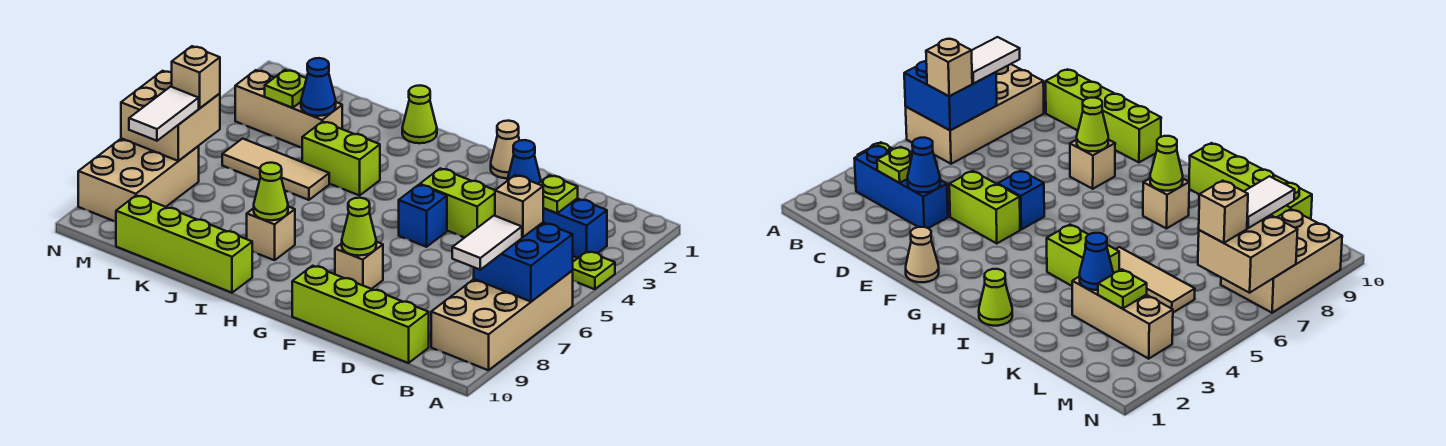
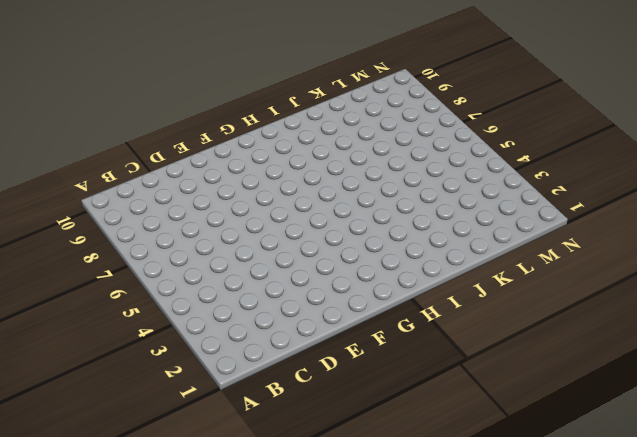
none -> lime 1x1 plate [572,251,615,289]
none -> tan 2x4 brick [431,271,573,370]
none -> blue 1x3 brick [543,198,607,258]

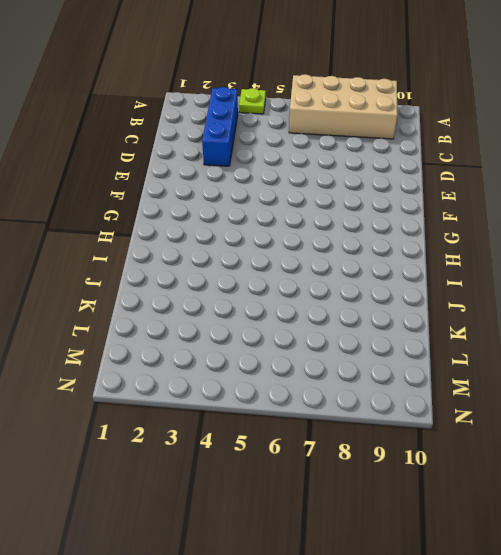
none -> lime 1x4 brick [292,266,429,363]
none -> lime 1x2 brick [420,168,495,238]
none -> tan 1x1 cone [491,121,519,178]

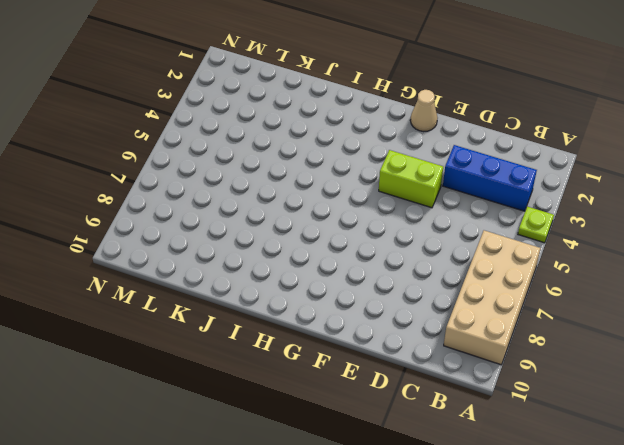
none -> lime 1x4 brick [292,266,429,363]
none -> blue 1x1 brick [399,185,447,247]
none -> tan 1x1 brick [335,242,383,289]

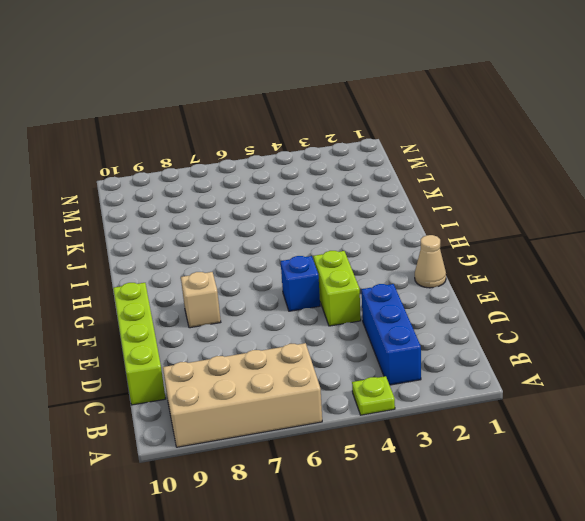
none -> lime 1x1 cone [402,85,437,143]
none -> lime 1x2 brick [302,121,380,195]
none -> tan 1x1 brick [247,207,295,260]

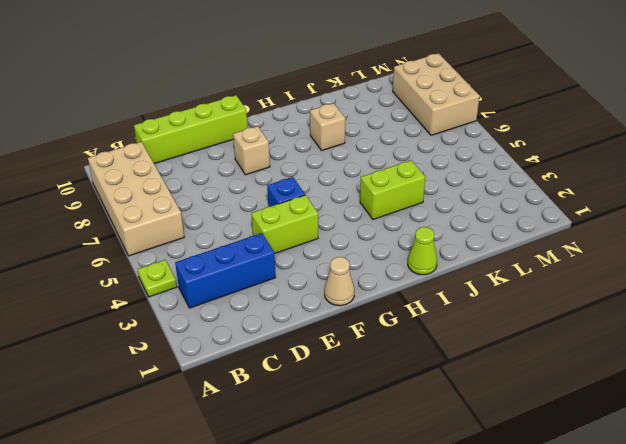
none -> lime 1x4 brick [116,195,252,293]
none -> tan 1x3 tile [222,139,329,200]
none -> tan 1x3 brick [235,70,342,148]

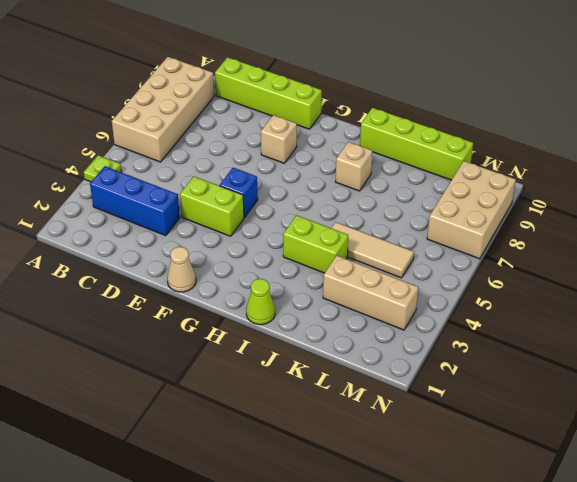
none -> blue 2x2 brick [474,223,573,302]
none -> lime 1x1 plate [539,175,578,213]
none -> blue 1x1 cone [507,140,541,184]

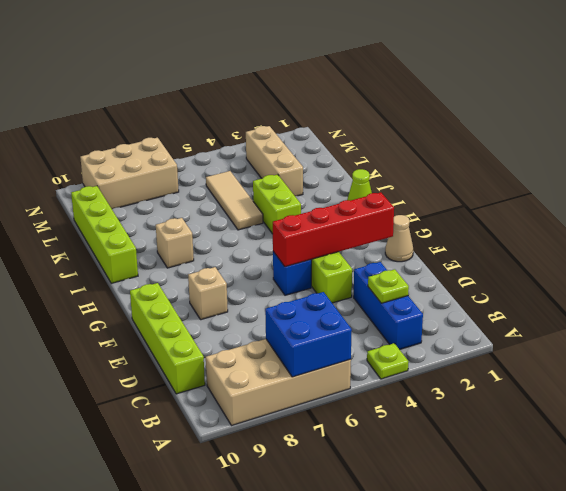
red 1x4 brick [273,192,394,267] -> none
none -> blue 1x1 cone [507,140,541,184]
none -> lime 1x1 cone [342,198,376,256]
none -> lime 1x1 cone [254,163,288,220]

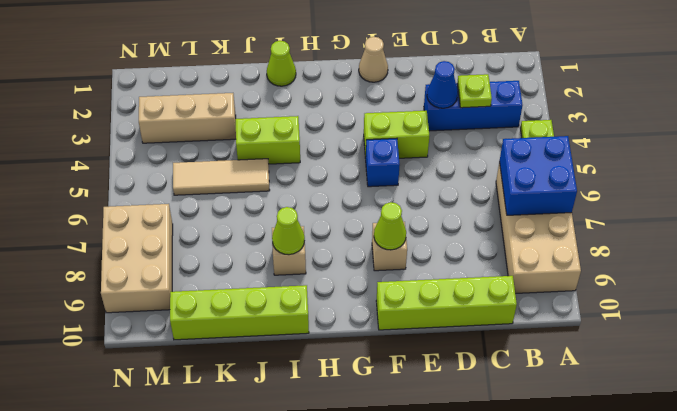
none -> blue 1x1 cone [301,58,336,116]
none -> lime 1x1 plate [265,70,307,108]
none -> tan 2x2 brick [121,71,220,161]

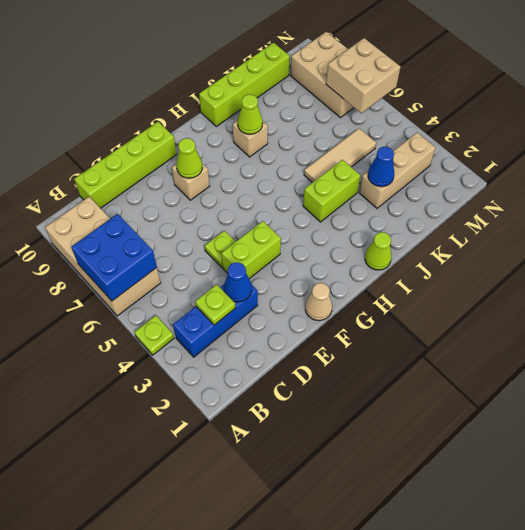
lime 1x1 plate [205,231,236,267] -> lime 1x1 plate moved to [265,70,307,108]
none -> blue 1x1 brick [399,185,447,247]
none -> tan 1x1 brick [495,175,543,237]
none -> white 1x2 tile [452,216,522,270]

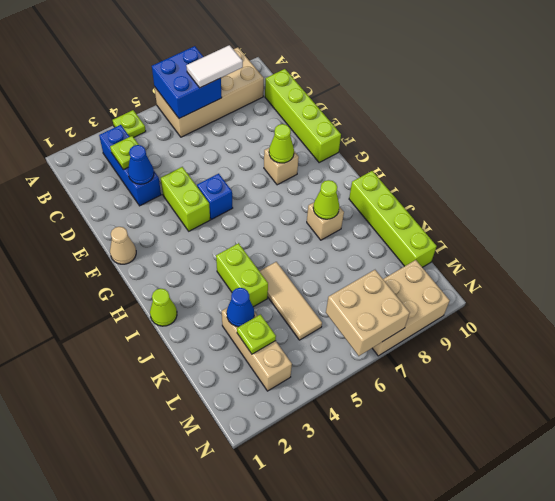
none -> tan 1x1 brick [495,175,543,237]
none -> tan 1x1 brick [172,46,220,108]
none -> white 1x2 tile [129,87,199,141]

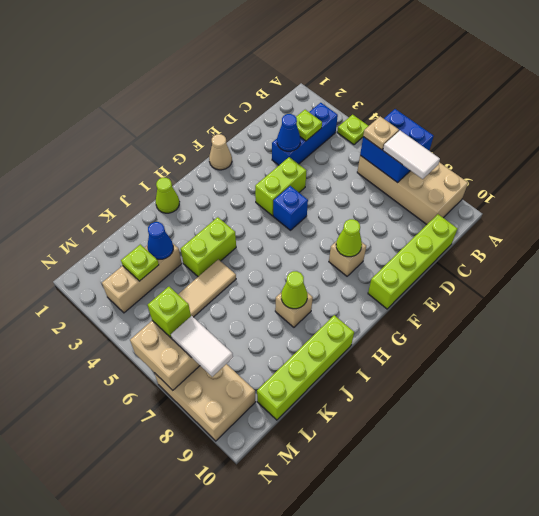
tan 1x1 plate [363,116,399,150] -> tan 1x1 brick [495,175,543,237]
lime 1x1 brick [148,287,191,338] -> tan 1x1 brick [172,46,220,108]

